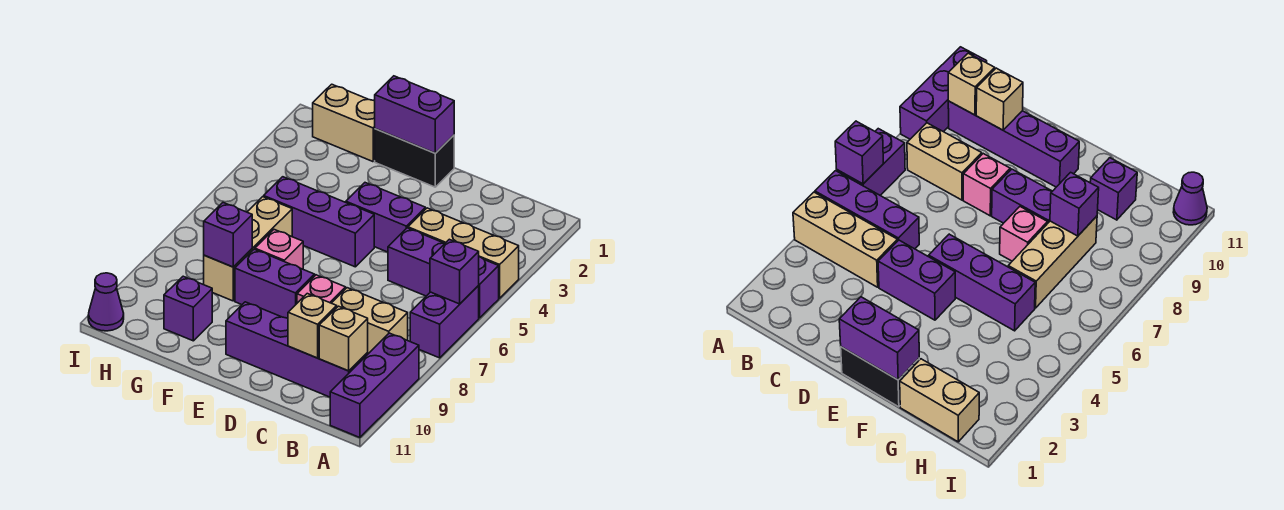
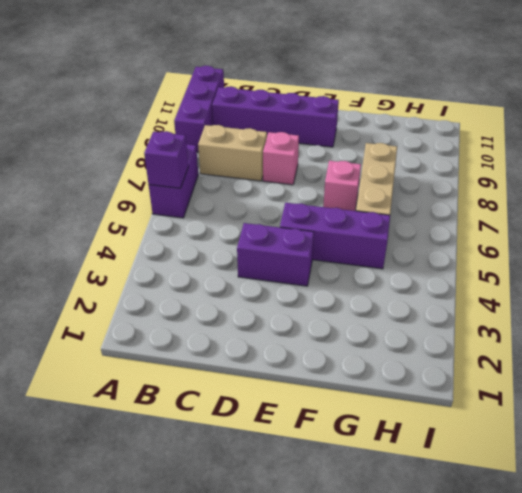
none -> tan 1x3 brick [408,208,519,298]
none -> purple 1x3 brick [388,228,499,318]
none -> black 1x2 brick [375,129,454,187]

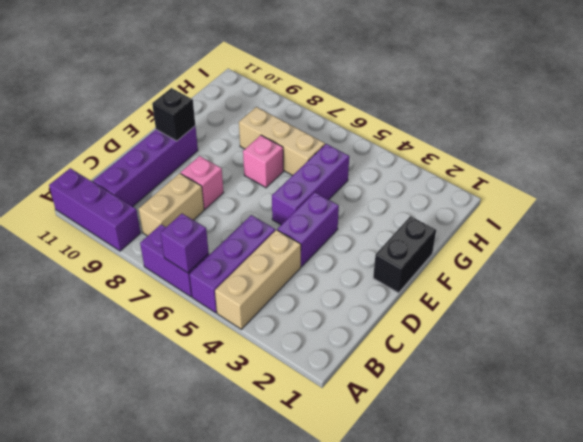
black 1x1 brick [152,88,195,141] -> none
none -> purple 1x2 brick [235,249,315,318]
none -> tan 1x2 brick [312,84,375,162]
none -> purple 1x1 brick [164,276,212,341]

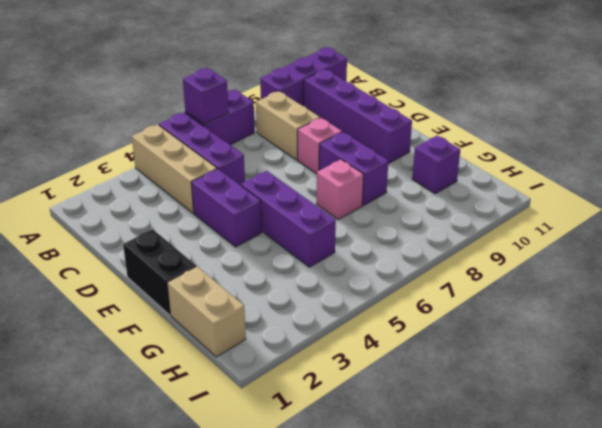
none -> tan 1x3 brick [204,197,292,301]
none -> purple 1x1 cone [88,273,124,331]
none -> tan 1x1 brick [319,306,368,371]

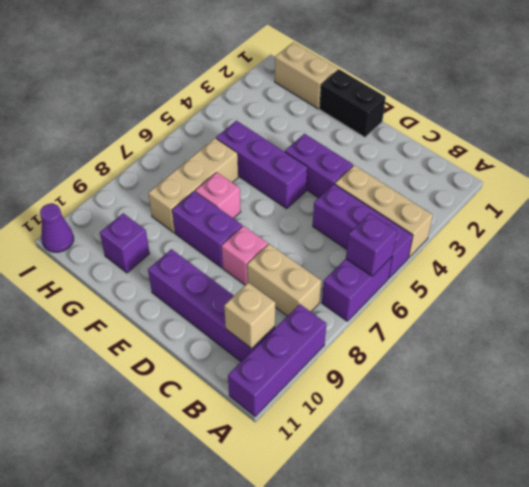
none -> tan 1x1 brick [288,294,337,358]
none -> purple 1x2 brick [375,76,454,153]
none -> purple 1x1 brick [204,203,252,267]

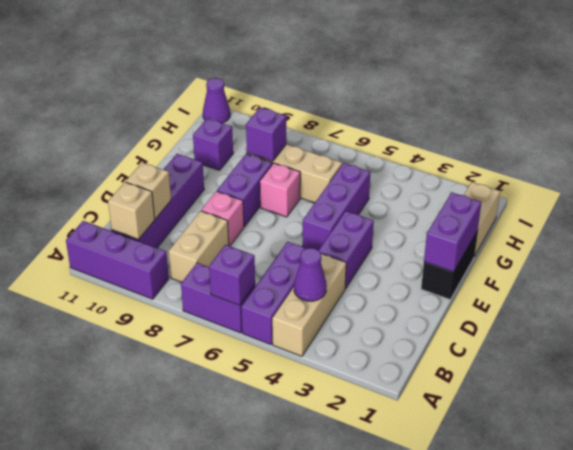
purple 1x1 cone [294,248,327,301] -> none

